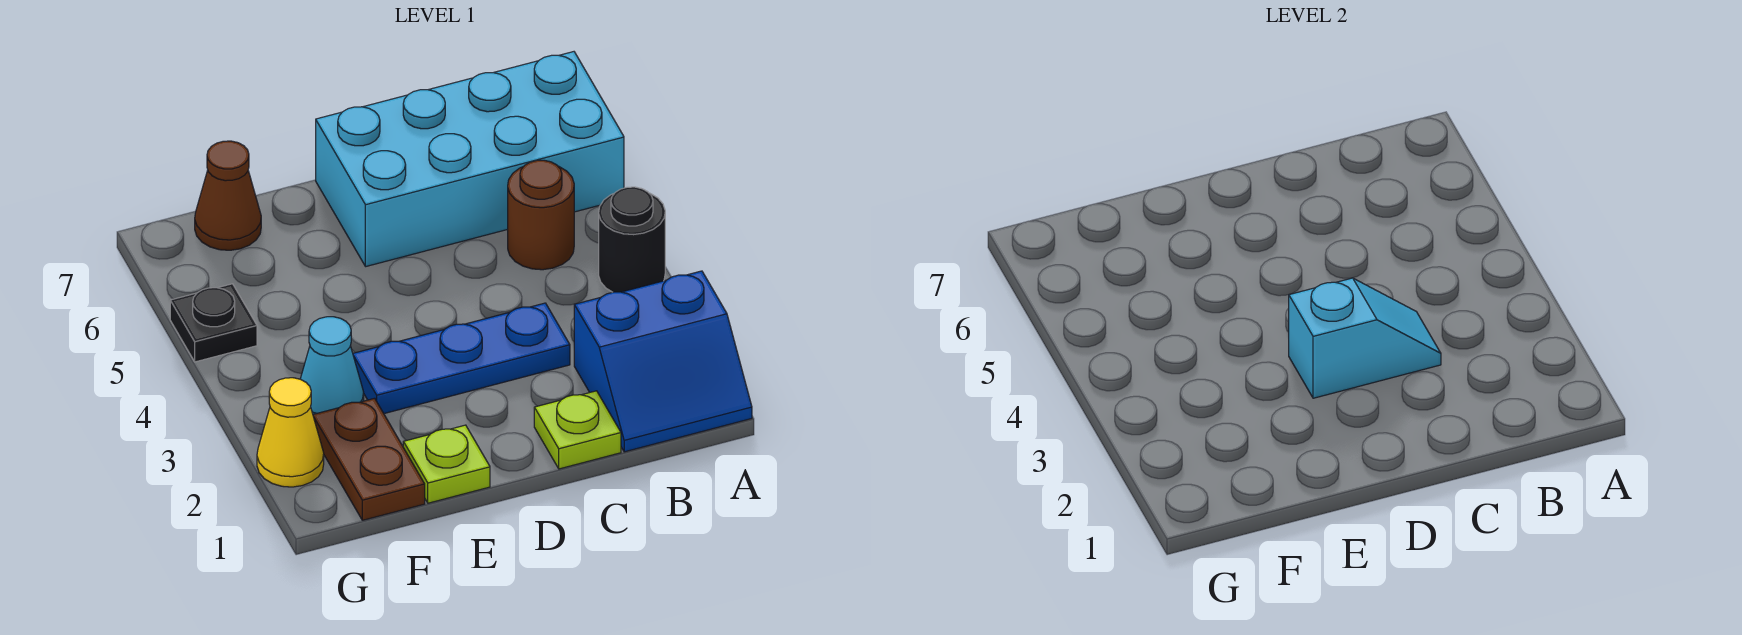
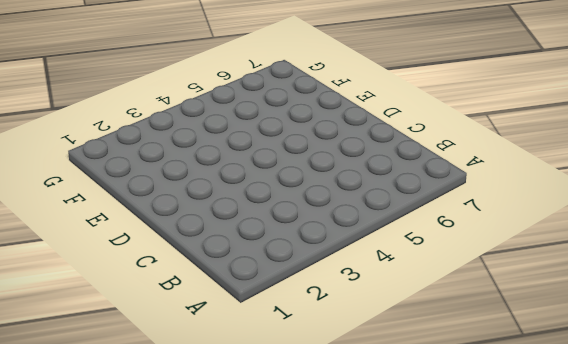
none -> blue 2x2 slope [574,271,752,452]
none -> black 1x1 round brick [599,187,665,292]
none -> cyan 2x4 brick [316,52,624,267]

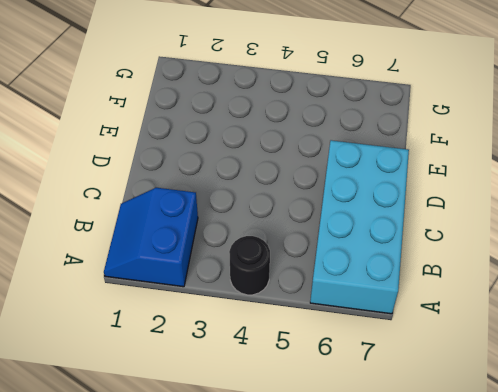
none -> brown 1x1 round brick [508,160,574,270]
none -> lime 1x1 plate [534,391,621,469]
none -> blue 1x3 plate [353,303,570,414]

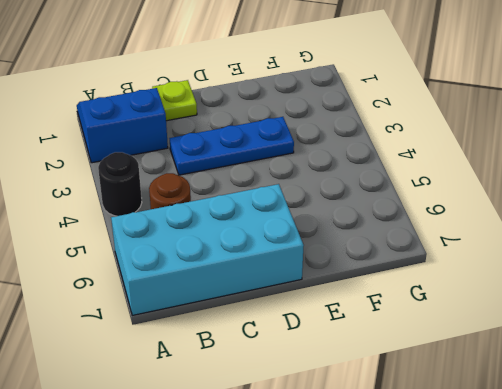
none -> lime 1x1 plate [403,425,490,503]
none -> brown 1x2 plate [313,398,425,520]
none -> cyan 1x1 cone [300,317,364,414]

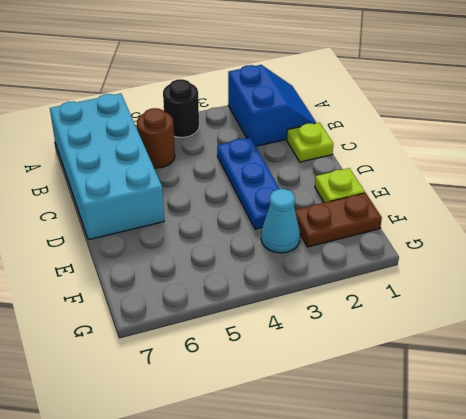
none -> brown 1x1 cone [195,141,261,250]
none -> yellow 1x1 cone [257,378,324,487]
none -> black 1x1 plate [170,284,257,362]

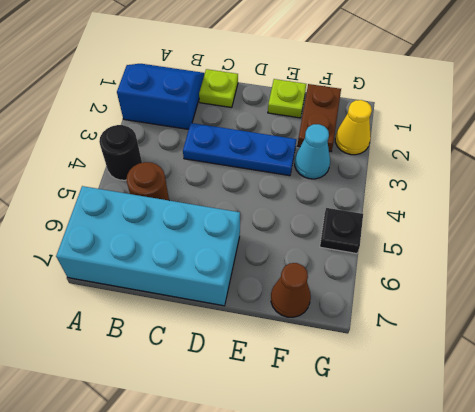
none -> cyan 1x2 slope [1289,278,1441,398]

